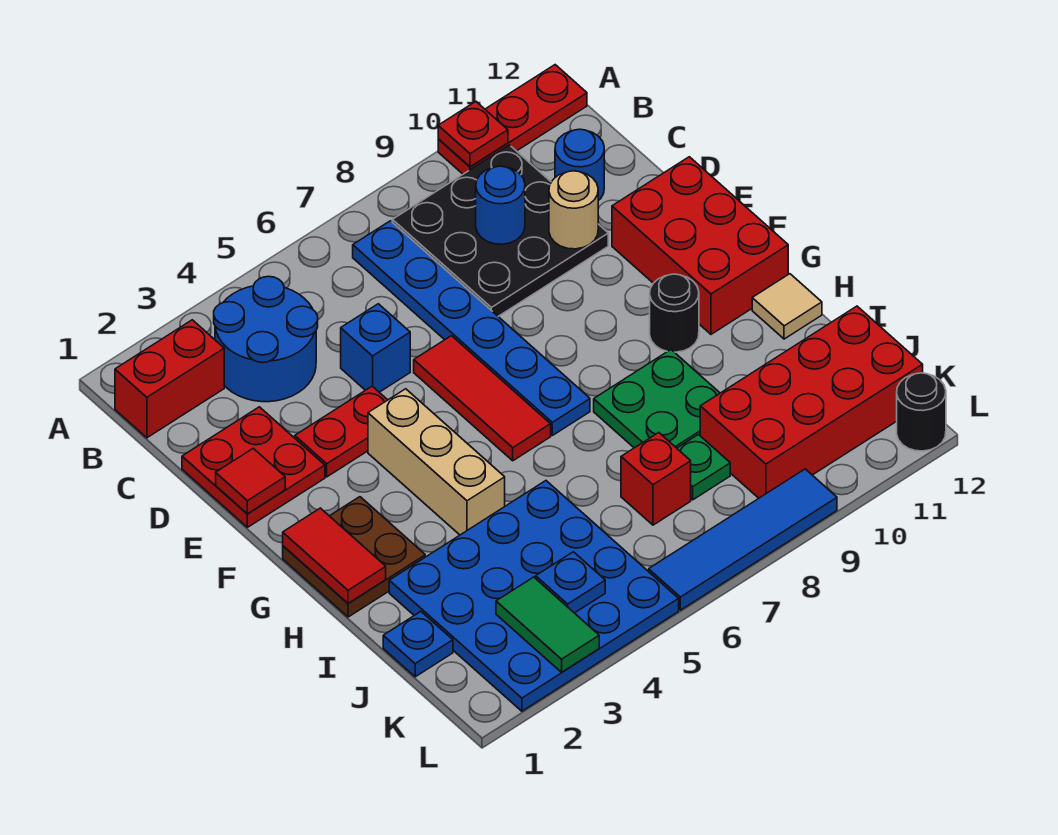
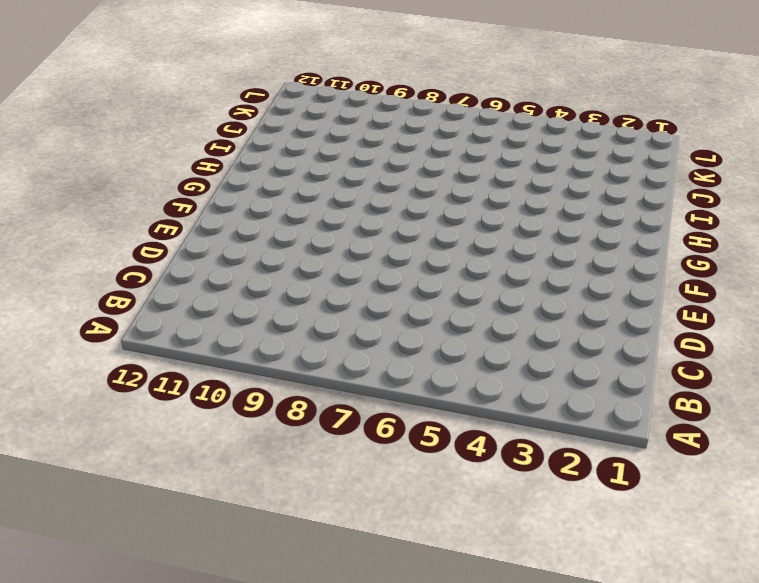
none -> red 1x3 plate [438,65,587,174]
none -> red 1x2 brick [115,320,224,438]
none -> blue 2x2 round brick [214,276,318,402]
none -> blue 1x6 plate [353,221,590,435]

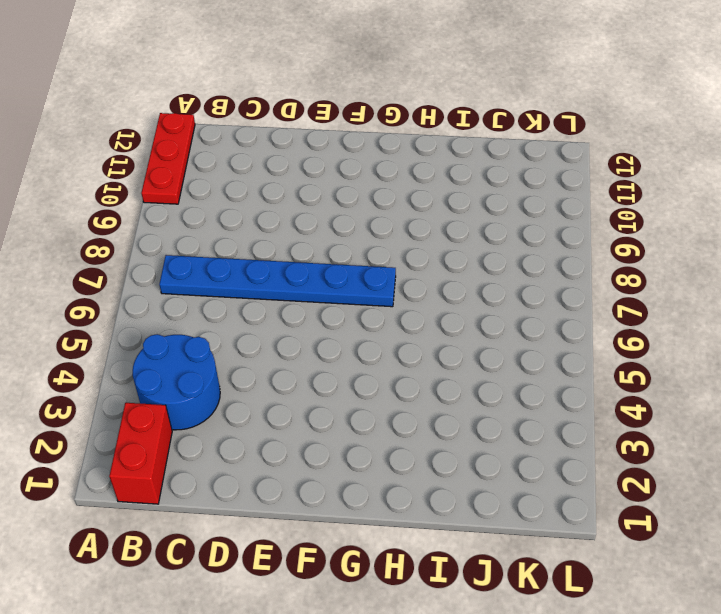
none -> black 3x3 plate [392,145,608,316]
none -> blue 1x1 round brick [555,129,604,201]
none -> red 2x2 plate [182,407,325,527]
none -> blue 1x1 brick [341,304,410,392]

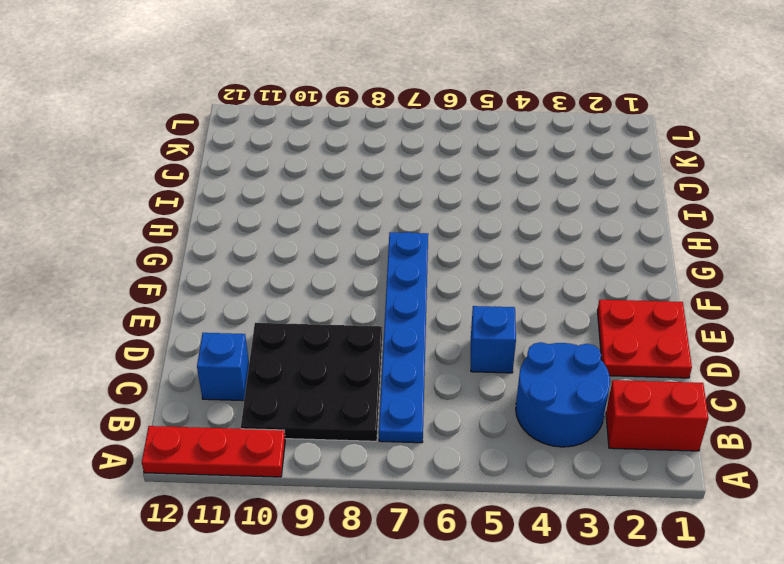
blue 1x1 brick [197,333,249,401] -> blue 1x1 round brick [555,129,604,201]
none -> red 1x2 plate [295,386,387,477]
none -> red 1x3 tile [414,336,551,461]
none -> red 2x3 brick [612,157,788,334]
none -> tan 1x3 brick [368,389,505,535]

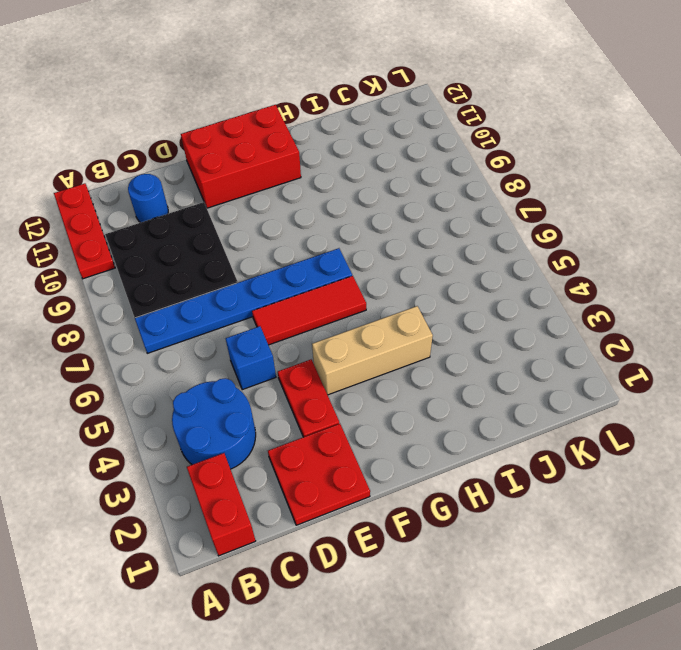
none -> brown 2x2 plate [283,497,425,617]
none -> black 1x1 round brick [650,274,699,352]
none -> green 2x2 plate [594,350,720,448]
none -> tan 1x1 tile [752,274,822,339]

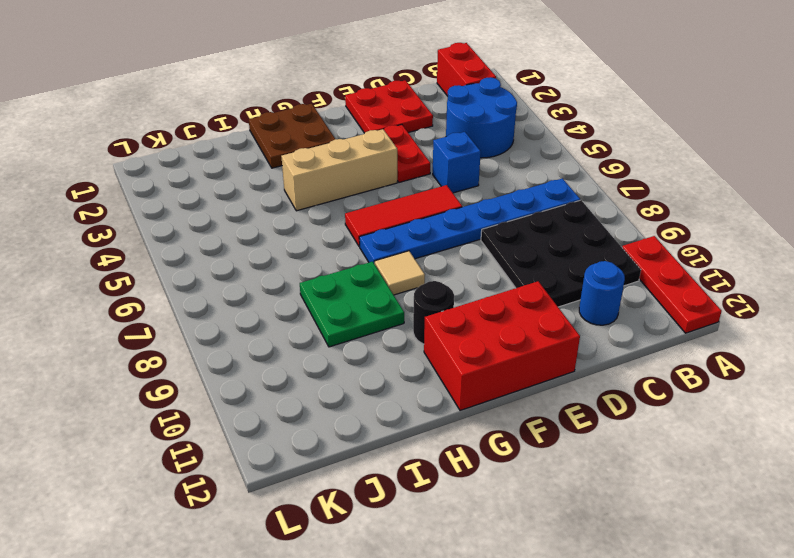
tan 1x1 tile [375,251,425,295] -> tan 1x1 tile moved to [752,274,822,339]
none -> blue 4x4 plate [389,481,679,711]
none -> blue 1x1 plate [383,612,453,677]
none -> red 1x1 brick [621,433,691,525]
none -> green 1x1 plate [677,435,730,500]

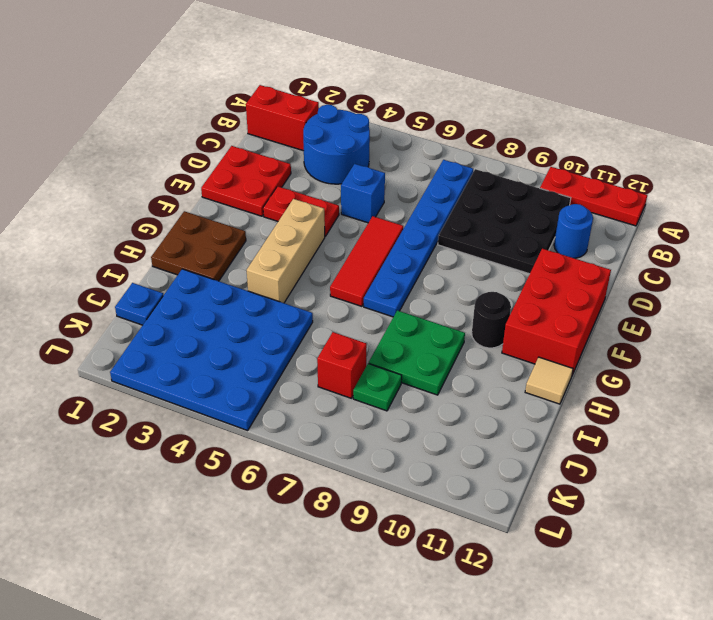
none -> red 2x4 brick [700,306,923,498]
none -> blue 1x4 tile [649,469,837,610]
none -> black 1x1 round brick [897,373,946,451]
none -> red 1x1 plate [438,102,508,167]

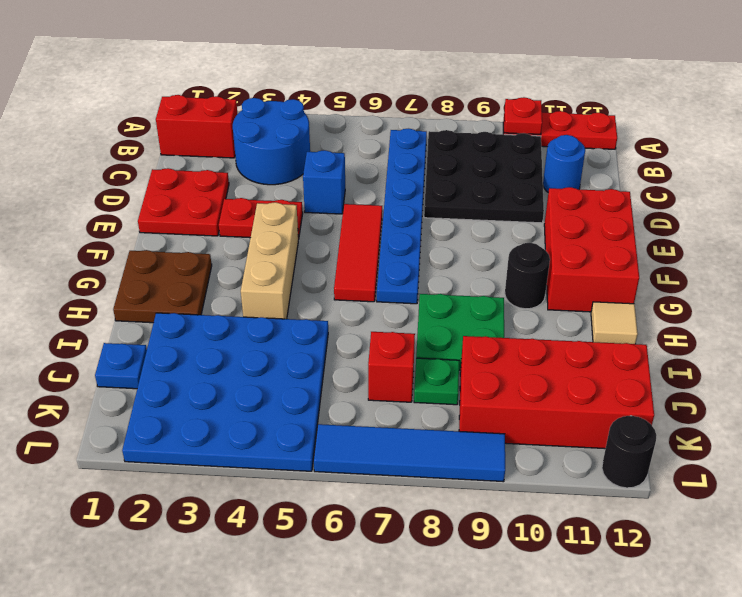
none -> blue 1x1 round brick [476,166,525,244]
none -> tan 1x1 round brick [549,171,598,249]
none -> red 1x1 tile [216,448,285,514]
none -> red 1x2 tile [283,508,386,604]

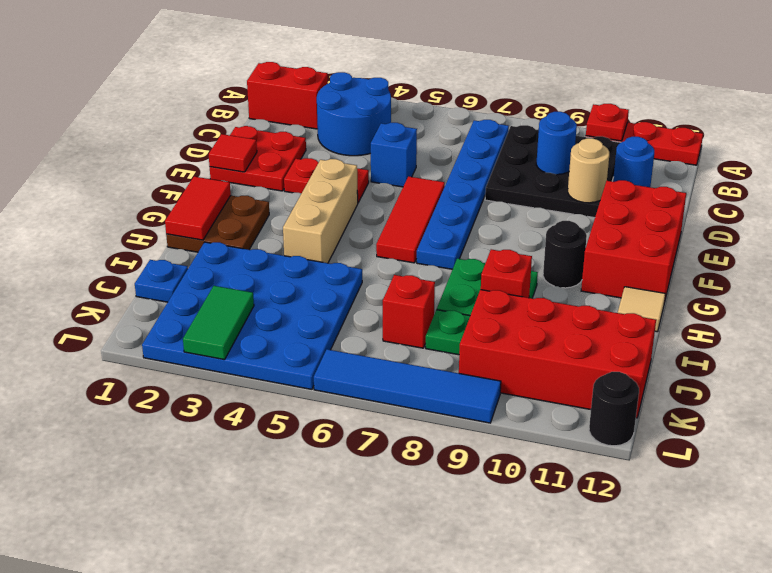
red 1x1 brick [481,249,532,298] -> none
none -> blue 1x1 plate [536,552,605,613]

